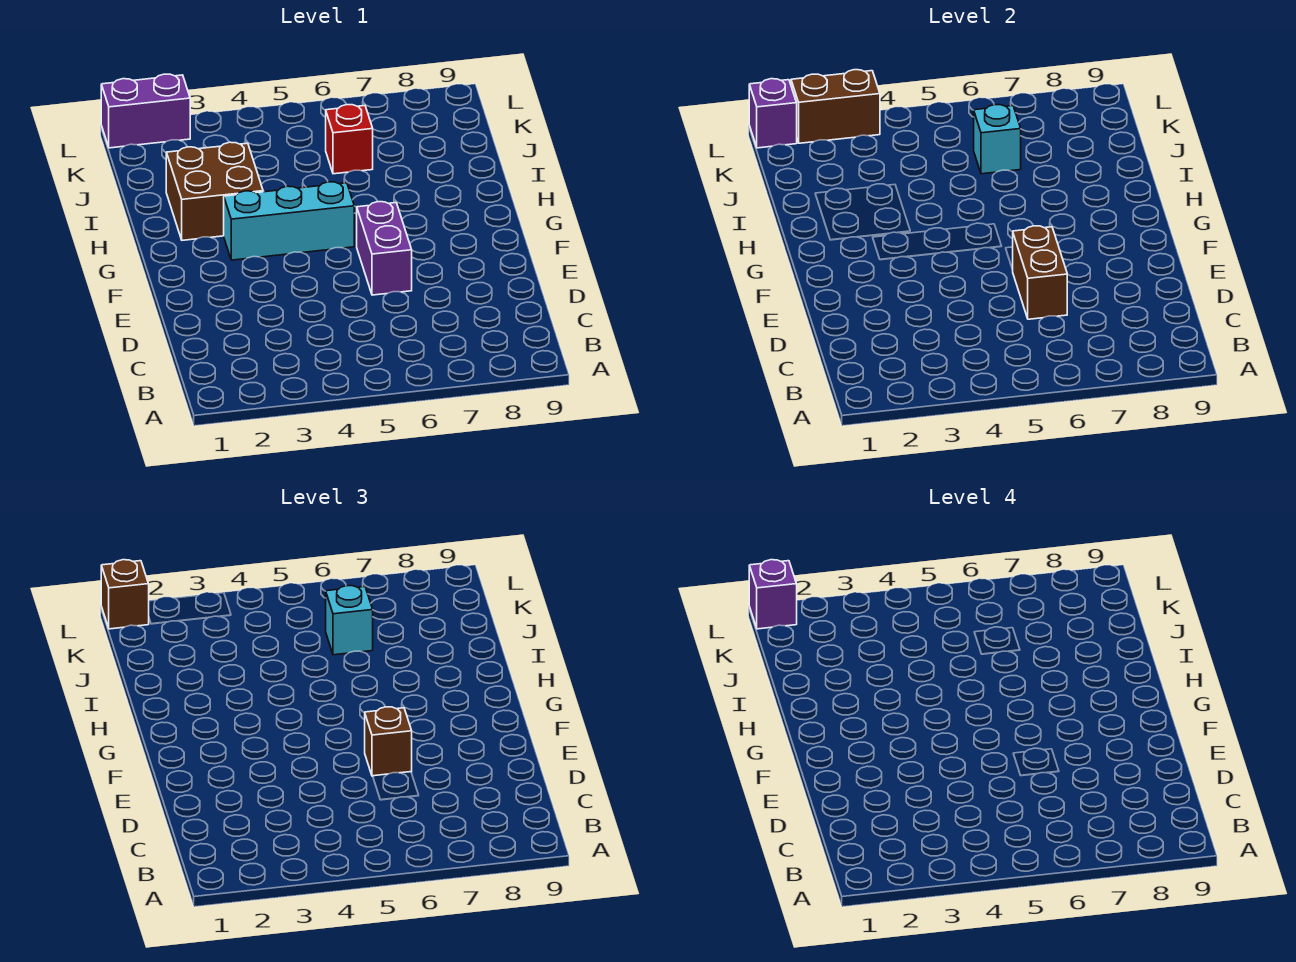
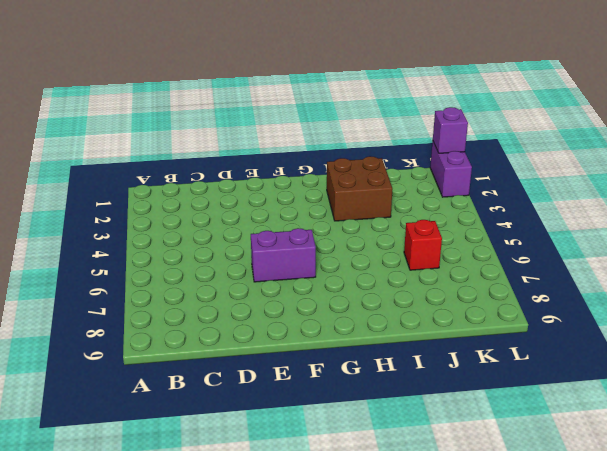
none -> cyan 1x3 brick [224,182,354,260]
none -> brown 1x2 brick [1013,226,1067,319]
none -> cyan 1x1 brick [974,105,1021,174]

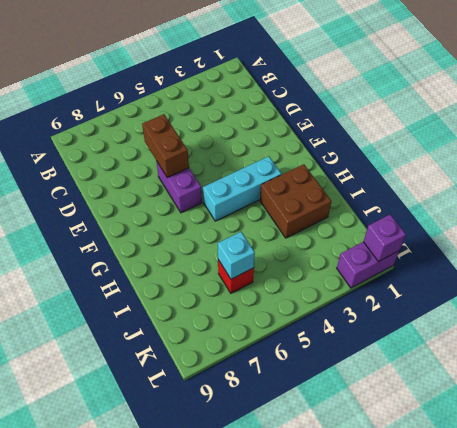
none -> brown 1x2 brick [791,70,880,143]
none -> brown 1x1 brick [365,707,412,776]
none -> cyan 1x1 brick [326,586,373,655]

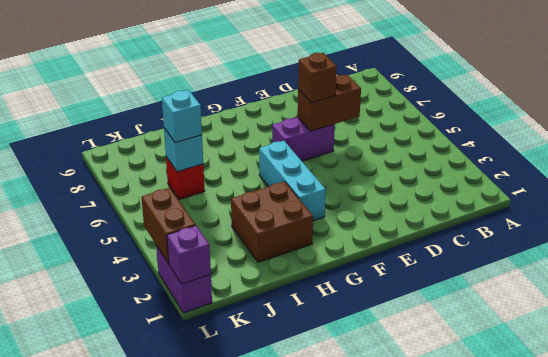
none -> brown 1x1 brick [101,560,149,629]
none -> purple 1x1 brick [749,560,797,629]

